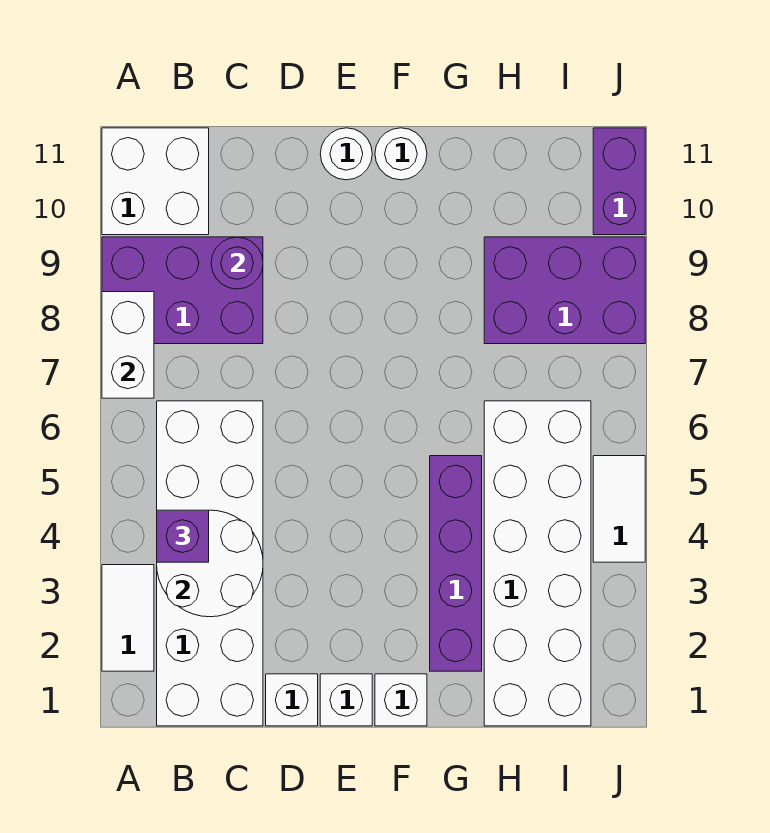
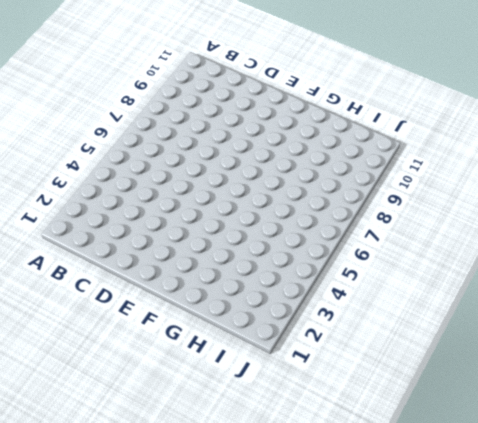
none -> white 1x2 tile [102,565,154,671]
none -> purple 2x3 brick [102,237,263,344]
none -> white 2x2 brick [102,128,209,235]

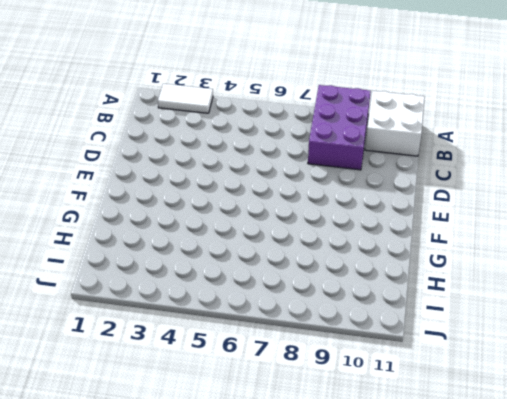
none -> white 2x6 brick [157,401,263,726]
none -> white 1x1 brick [266,674,318,726]
none -> white 1x1 brick [320,674,372,726]

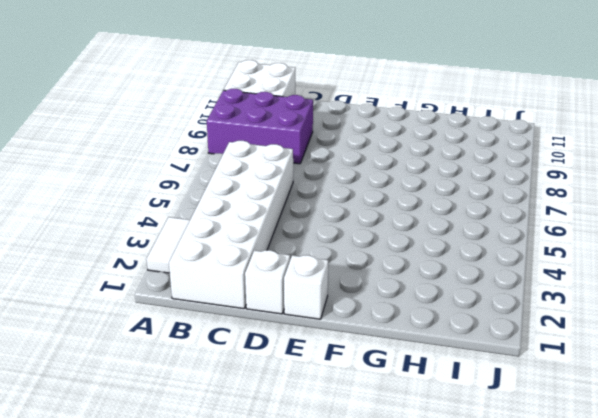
none -> white 1x1 round brick [320,128,372,180]
none -> white 1x1 brick [375,674,427,726]
none -> white 1x1 round brick [375,128,427,180]

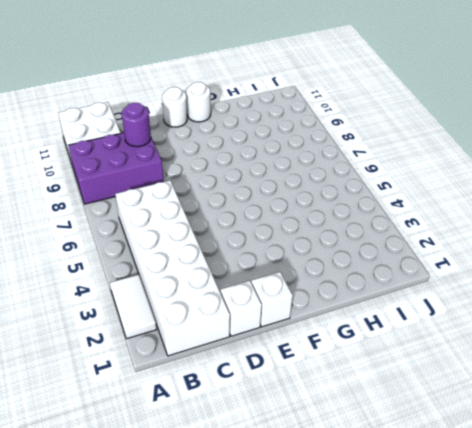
none -> white 1x1 brick [375,674,427,726]
none -> purple 1x4 brick [430,456,482,671]
none -> white 2x6 brick [484,401,591,726]

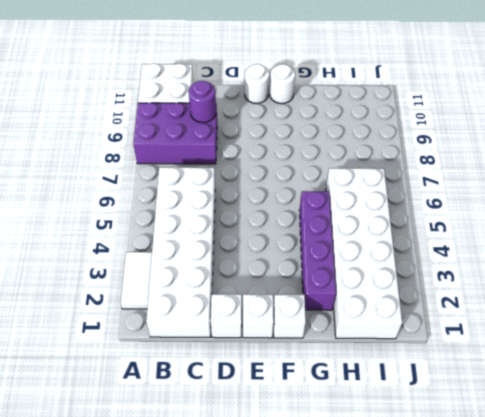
none -> purple 2x3 brick [484,237,645,344]
none -> white 1x2 tile [593,456,645,562]
none -> purple 1x2 brick [593,128,645,235]

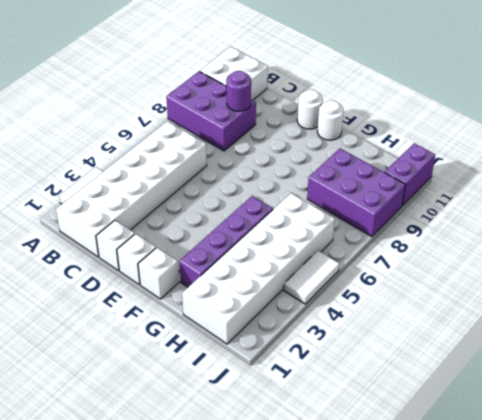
none -> white 1x2 brick [102,292,154,398]
none -> white 2x2 round brick [157,510,263,617]
none -> purple 1x1 brick [157,510,209,562]

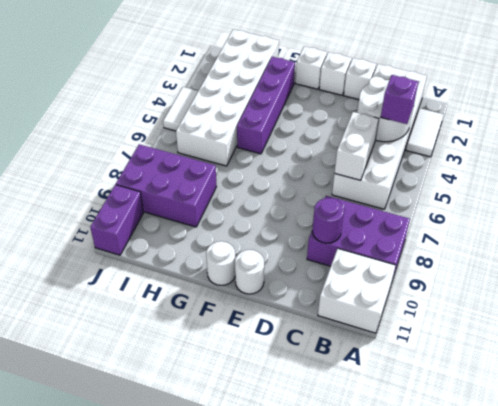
white 1x2 brick [335,112,379,180] -> white 1x2 brick moved to [102,292,154,398]

